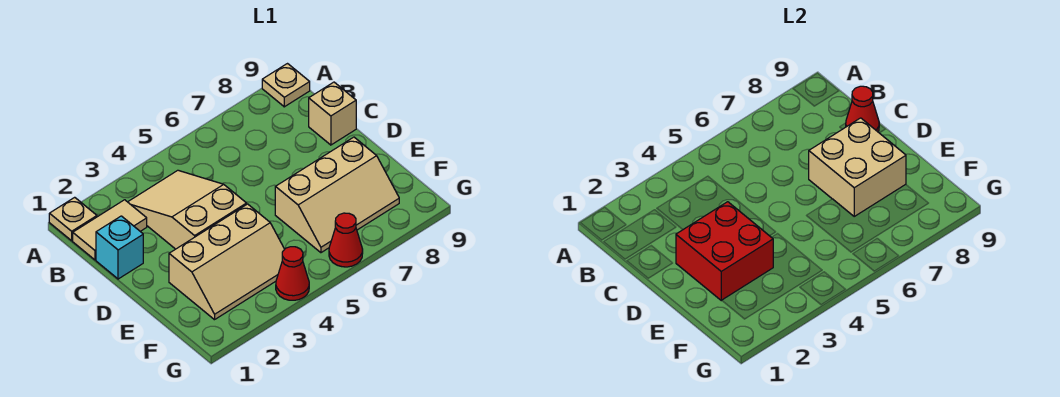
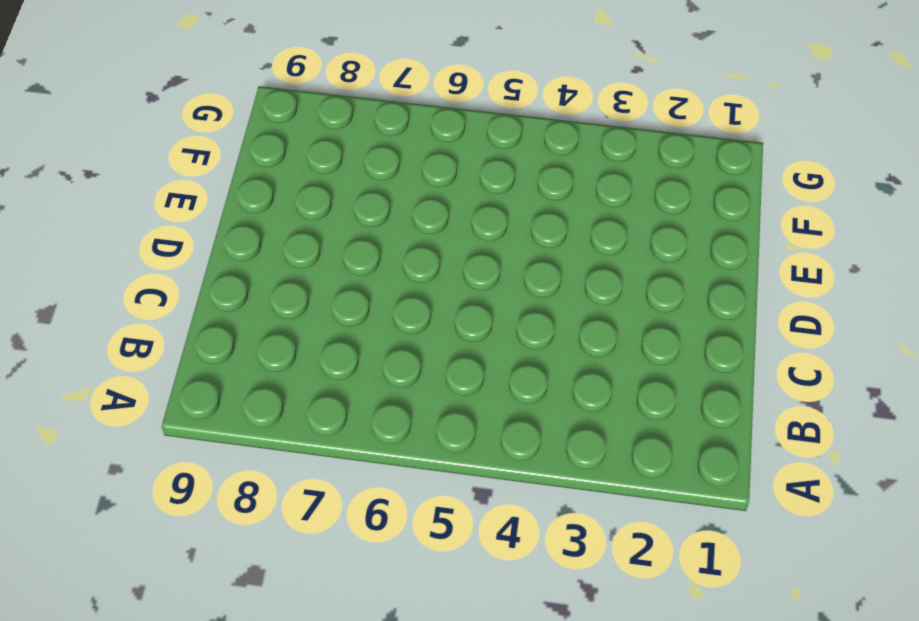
none -> tan 1x1 plate [49,197,97,241]
none -> tan 1x1 plate [262,64,310,107]
none -> tan 1x2 tile [73,200,147,260]

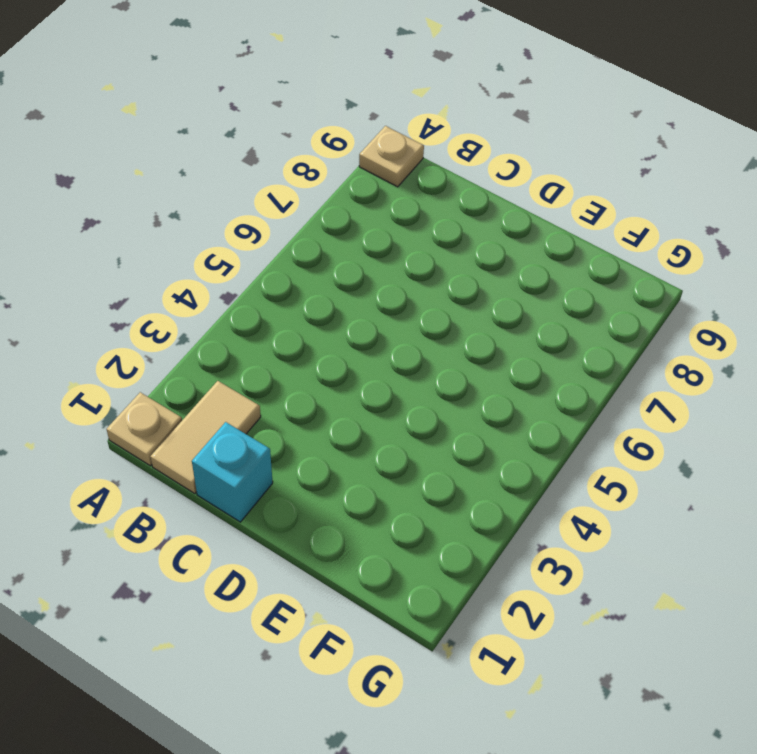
none -> tan 2x3 slope [128,170,247,249]
none -> tan 1x1 brick [309,82,356,145]
none -> tan 2x3 slope [169,204,285,320]

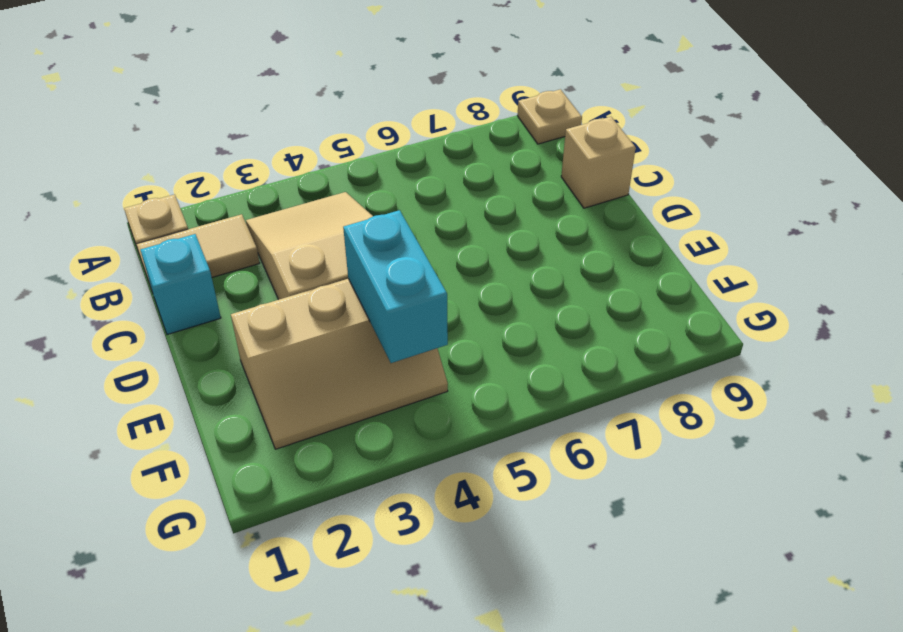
cyan 1x2 brick [343,210,448,363] -> none
none -> tan 2x3 slope [275,137,399,253]
none -> red 1x1 cone [276,247,309,300]
none -> red 1x1 cone [329,213,363,267]

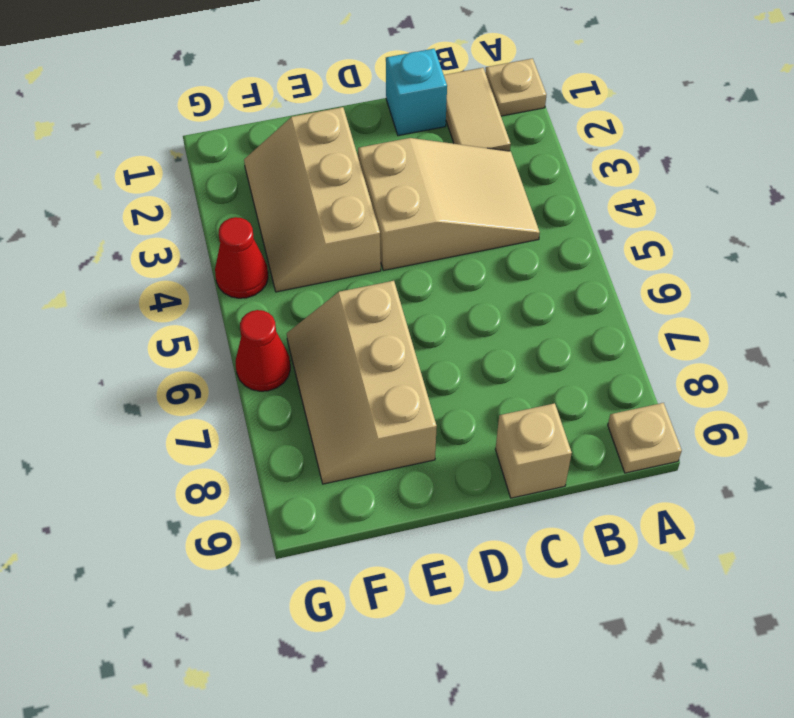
none -> red 1x1 cone [846,86,879,132]
none -> red 2x2 brick [676,202,773,300]
none -> tan 2x2 brick [809,118,906,216]

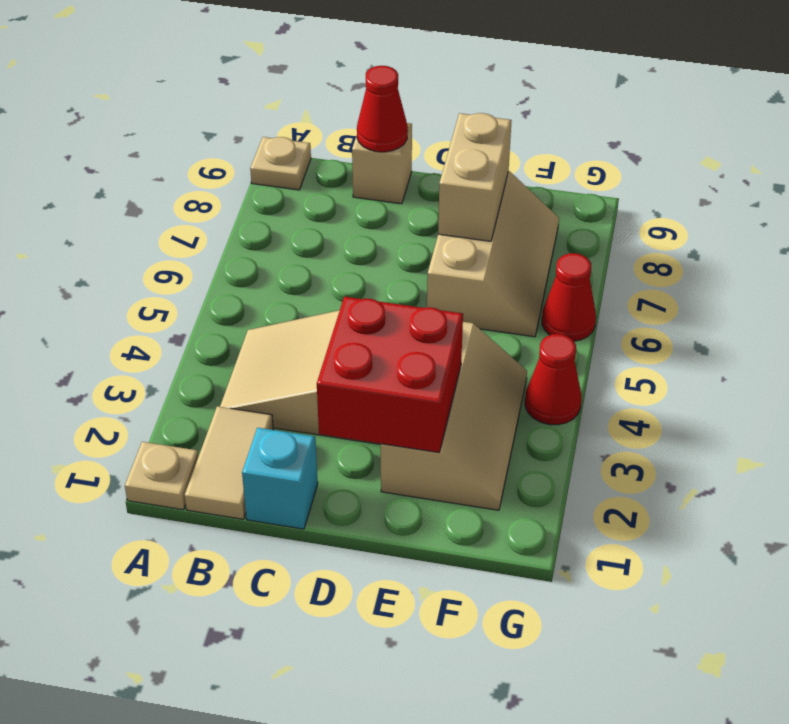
tan 1x2 brick [438,113,512,241] -> tan 2x2 brick [809,118,906,216]

